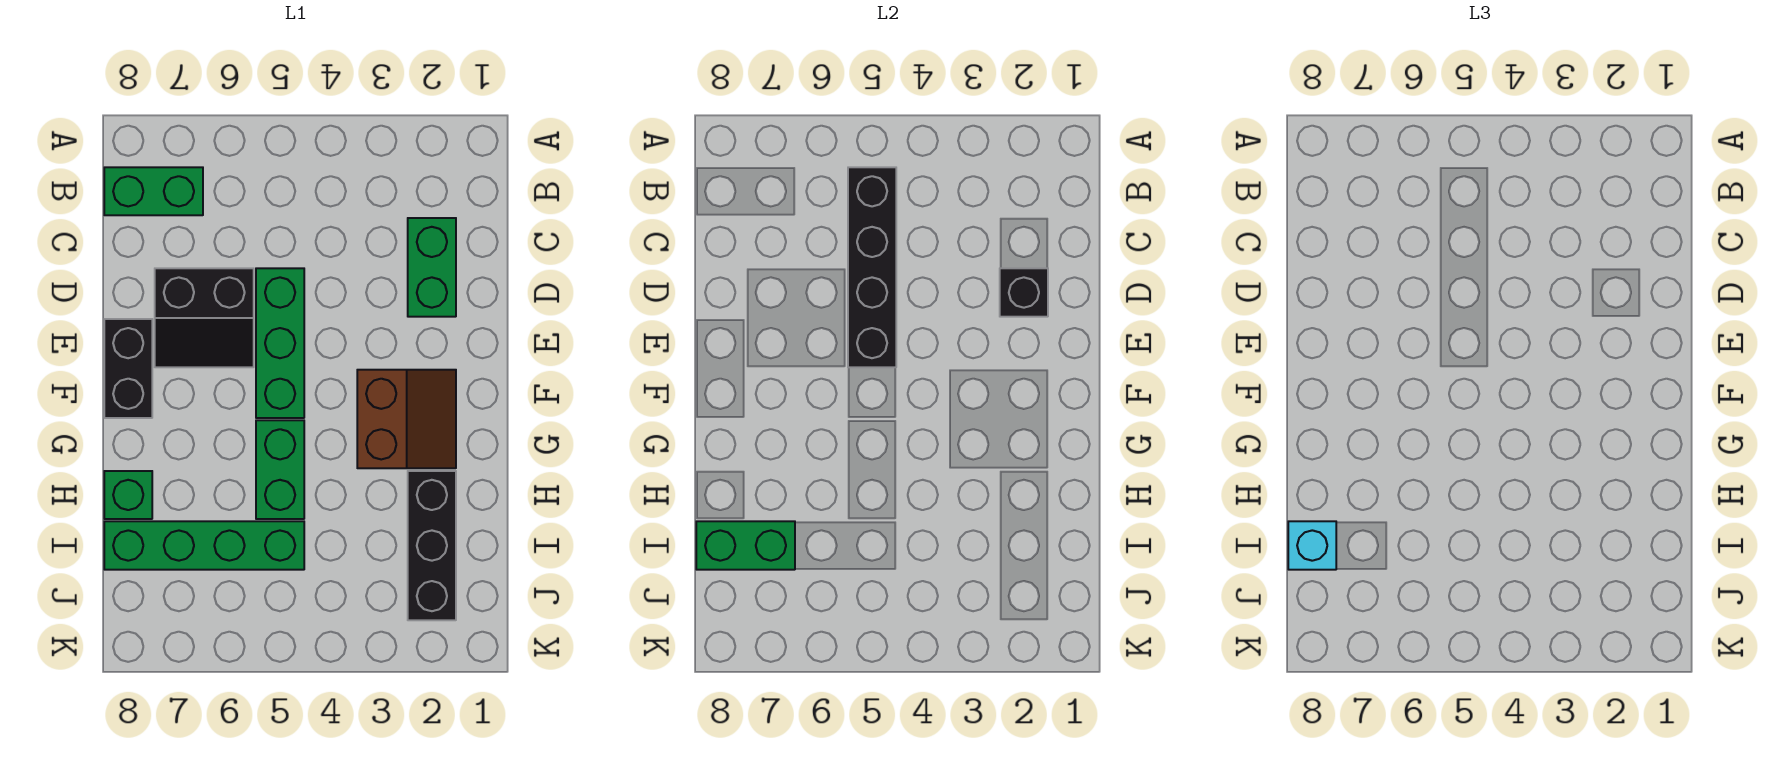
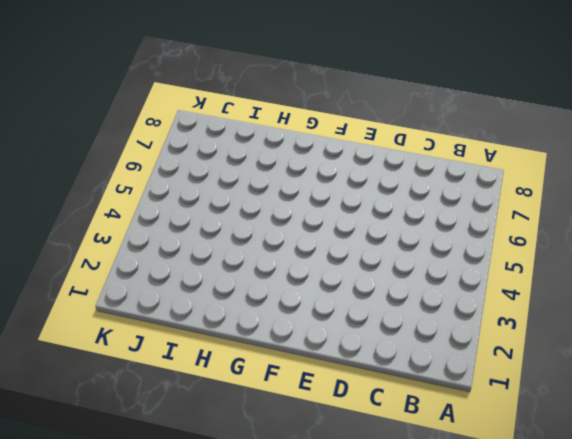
none -> green 1x2 brick [104,167,203,215]
none -> green 1x2 brick [408,218,456,317]
none -> green 1x3 brick [256,268,304,418]

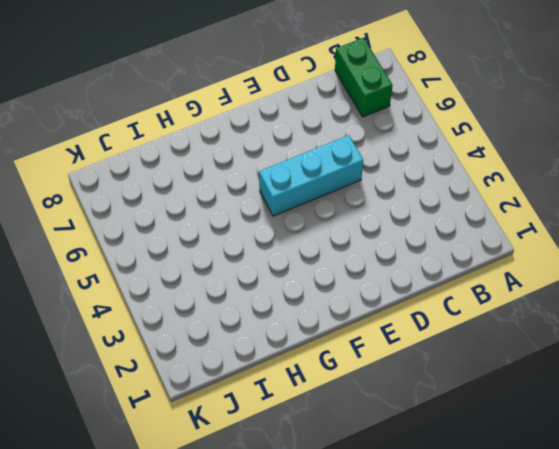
cyan 1x3 brick [259,135,363,216] -> green 1x3 brick [256,268,304,418]
none -> green 1x2 brick [408,218,456,317]
none -> black 2x2 slope [155,268,254,367]
none -> black 1x2 brick [104,319,152,418]

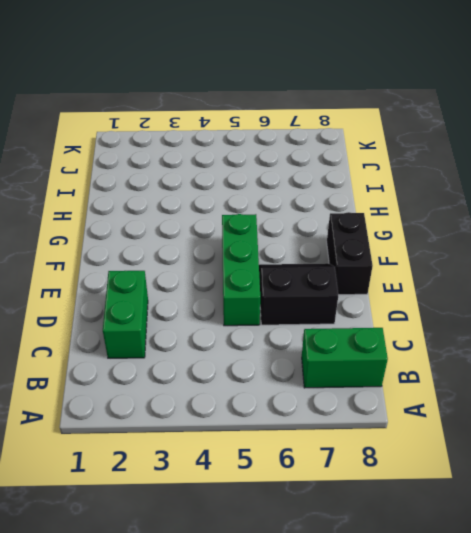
none -> brown 2x2 slope [357,370,456,468]
none -> green 1x2 brick [256,420,304,519]
none -> black 1x3 brick [408,471,456,620]

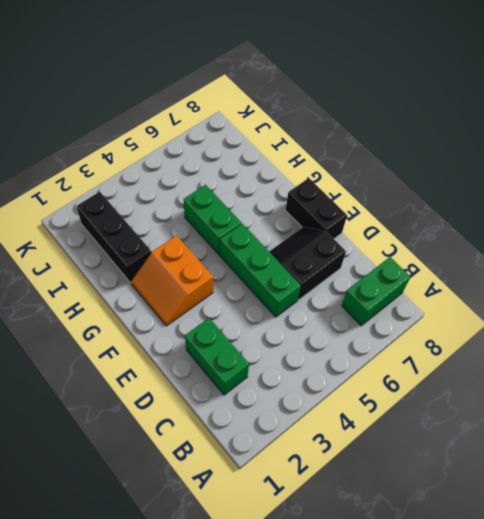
orange 2x2 slope [131,236,213,326] -> brown 2x2 slope [357,370,456,468]
none -> green 1x1 brick [104,471,152,519]
none -> green 1x4 brick [104,521,304,570]
none -> black 1x4 brick [848,167,896,367]

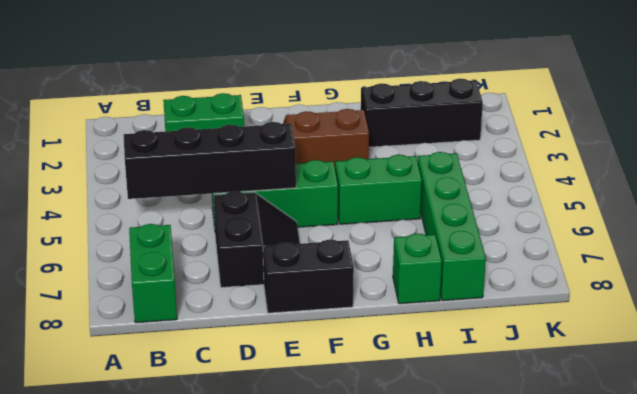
none -> black 1x1 brick [1000,268,1048,317]
none -> green 1x2 brick [696,521,795,570]
none -> cyan 1x1 brick [1288,521,1336,570]

